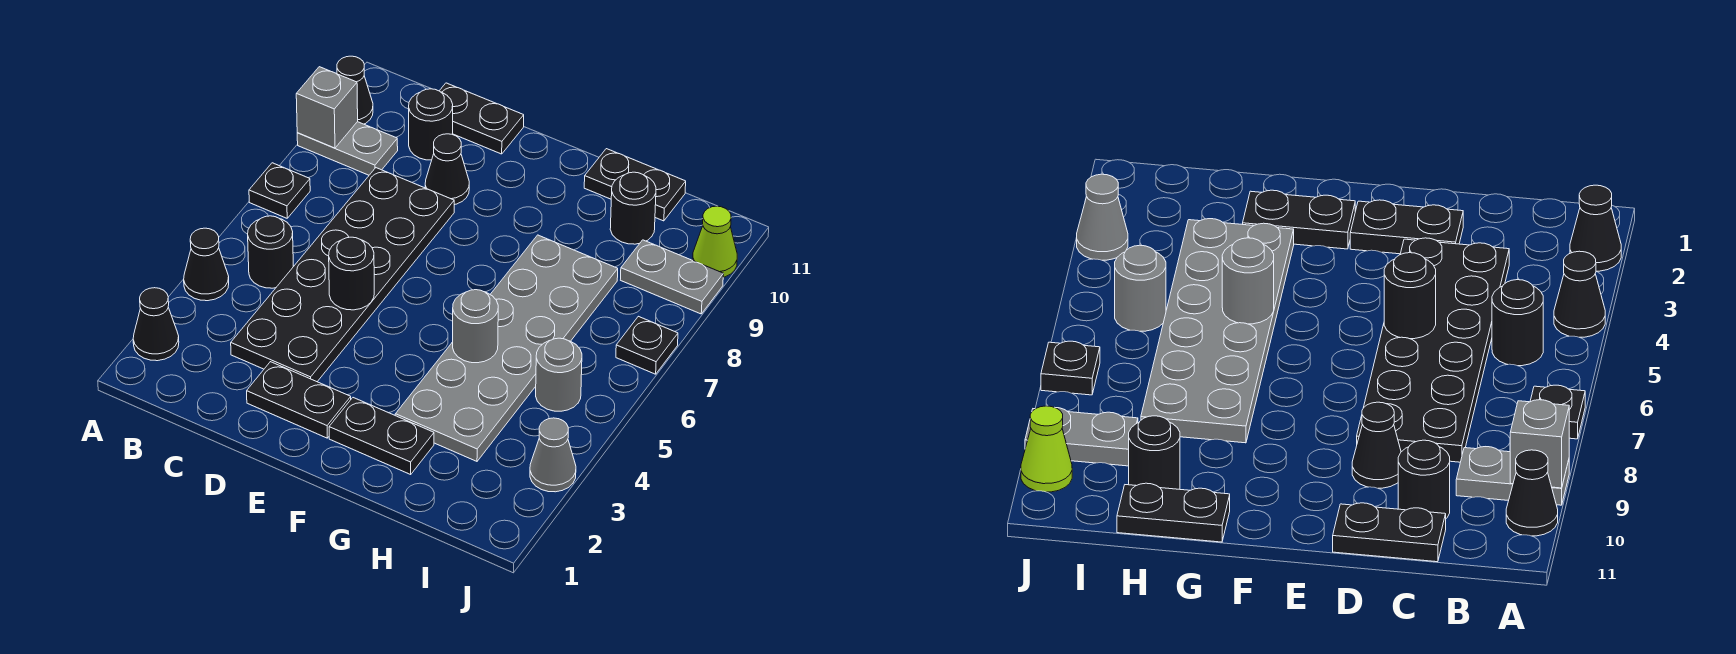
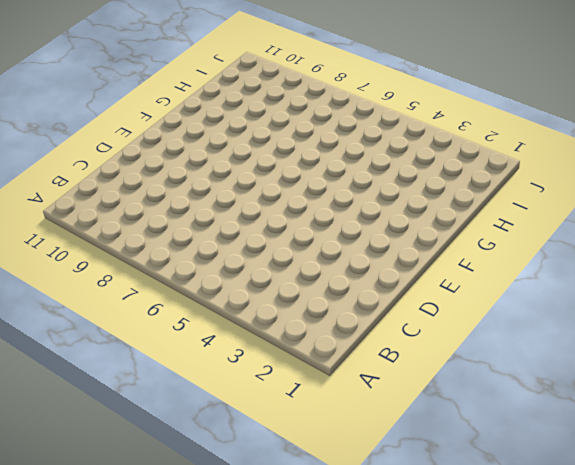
none -> black 1x1 cone [133,288,179,361]
none -> black 1x1 cone [184,228,229,301]
none -> black 1x1 plate [249,163,310,218]

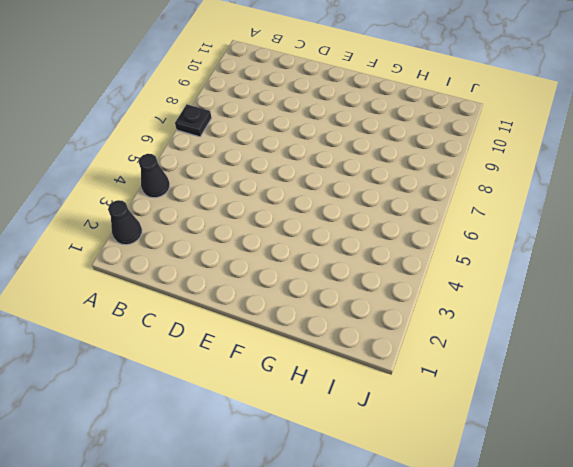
none -> grey 1x2 plate [297,122,398,175]
none -> black 1x1 cone [337,56,373,124]
none -> black 1x1 round brick [248,216,293,288]

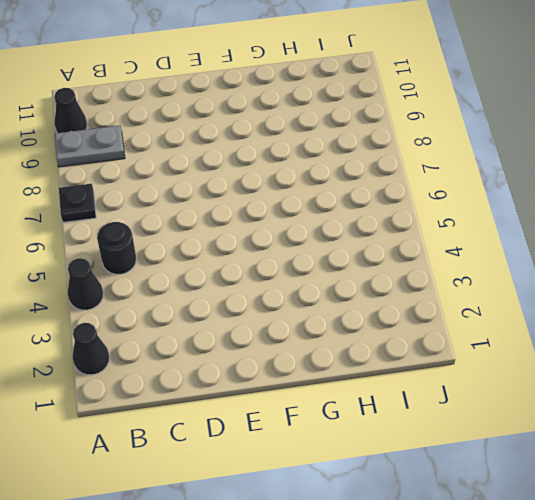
none -> black 2x6 plate [231,168,454,382]
none -> black 1x1 round brick [409,89,453,160]
none -> black 1x2 plate [440,83,524,154]

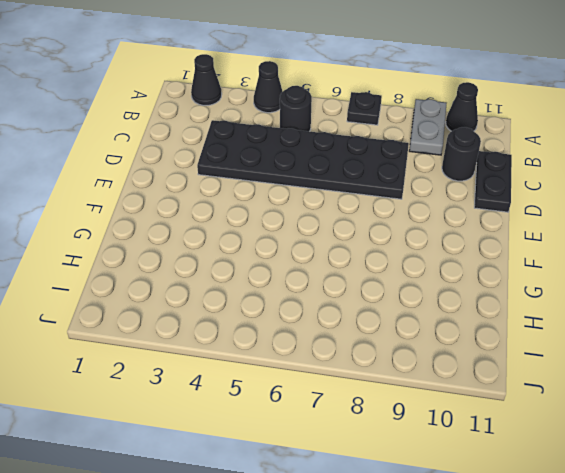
none -> black 1x2 plate [247,362,351,438]
none -> black 1x1 cone [425,134,469,205]
none -> black 1x2 plate [329,398,434,474]

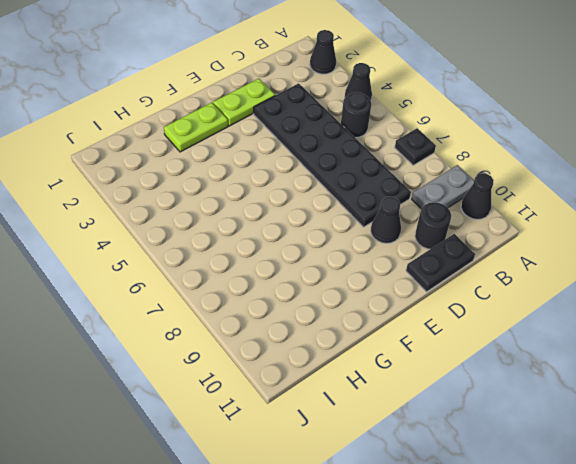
lime 1x2 plate [213,79,275,126] -> black 1x2 plate [247,362,351,438]
lime 1x2 plate [164,103,228,152] -> black 1x2 plate [329,398,434,474]
none -> grey 2x6 plate [395,235,618,461]
none -> black 1x2 plate [584,149,686,221]
none -> black 1x1 round brick [610,172,656,244]

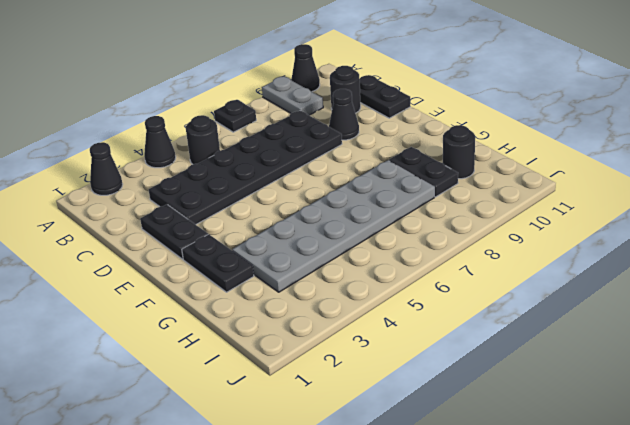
black 1x2 plate [389,147,458,197] -> black 1x2 plate moved to [584,149,686,221]
none -> grey 1x1 round brick [536,338,582,411]
none -> grey 1x2 plate [621,240,723,314]
none -> grey 1x1 cone [530,418,576,492]

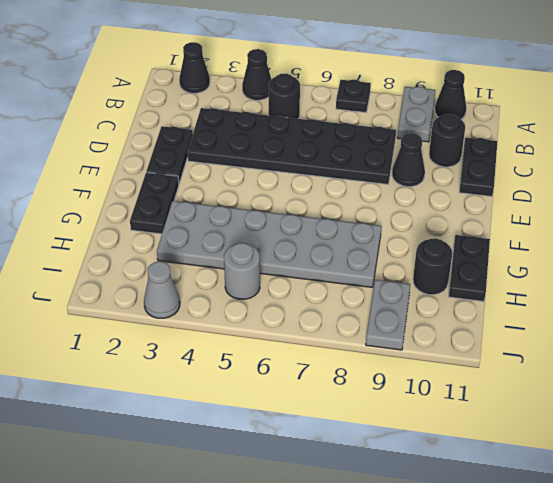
none -> black 1x1 plate [616,316,678,374]
none -> lime 1x1 cone [693,206,737,277]
none -> grey 1x1 brick [296,67,358,148]

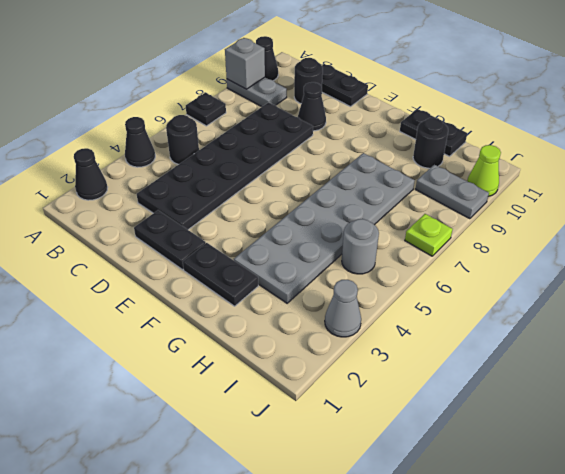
lime 1x1 plate [405,214,453,256] -> black 1x1 plate [616,316,678,374]
none -> black 1x1 round brick [329,237,374,310]
none -> grey 1x1 round brick [453,290,498,363]

